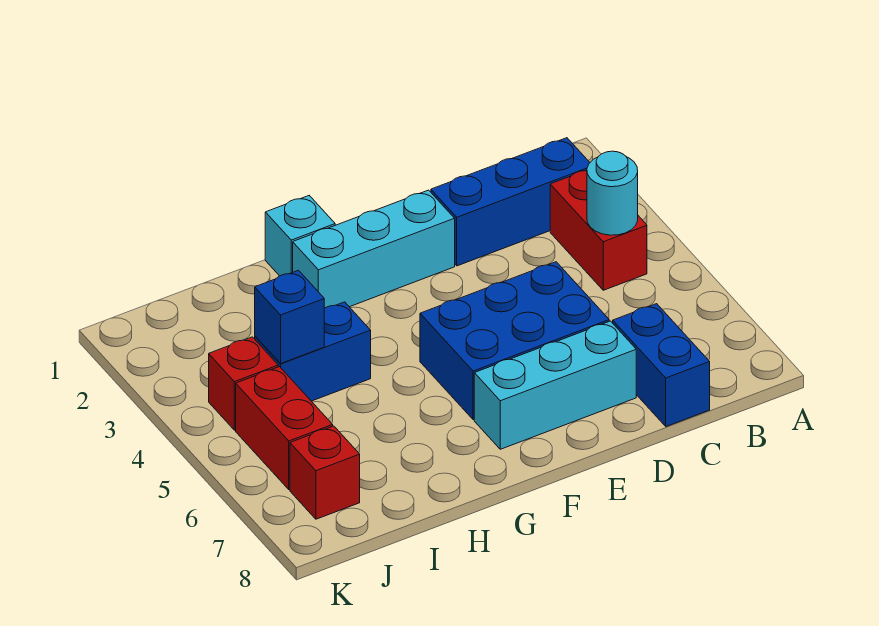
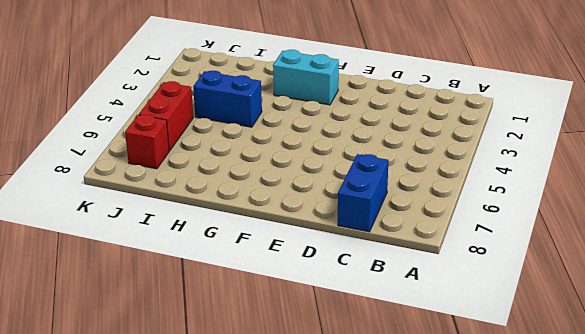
cyan 1x2 brick [273,50,339,105] -> cyan 1x3 brick [293,190,455,308]
none -> blue 1x3 brick [431,138,590,266]
none -> red 1x2 brick [550,170,647,290]
none -> blue 2x3 brick [420,262,609,420]

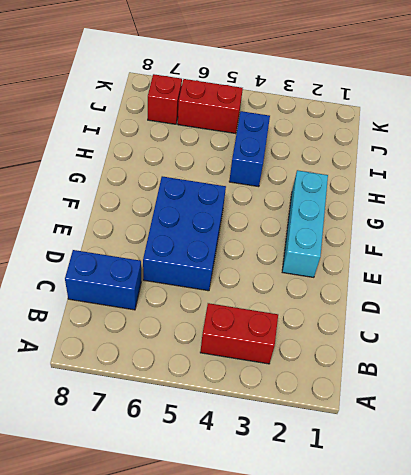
none -> blue 1x3 brick [431,138,590,266]
none -> cyan 1x3 brick [474,321,636,449]
none -> cyan 1x1 brick [265,196,335,276]

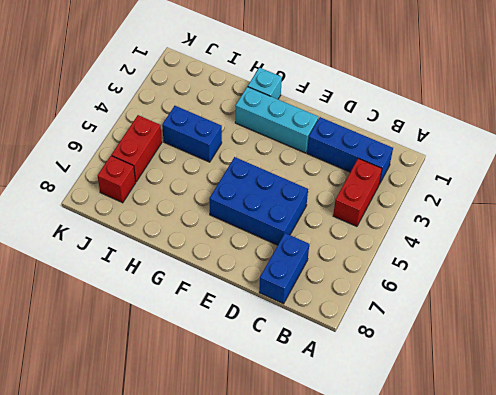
none -> cyan 1x3 brick [474,321,636,449]
none -> red 1x1 brick [209,337,278,430]
none -> cyan 1x1 round brick [587,151,638,235]

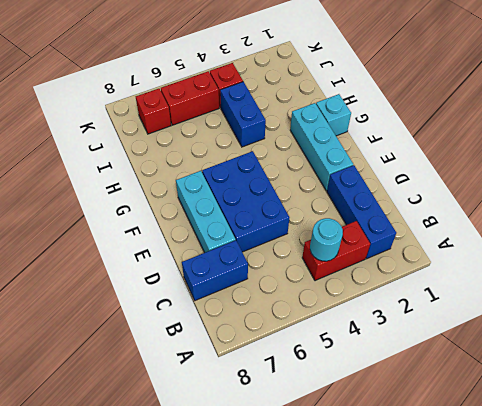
none -> blue 1x1 brick [255,270,324,363]

